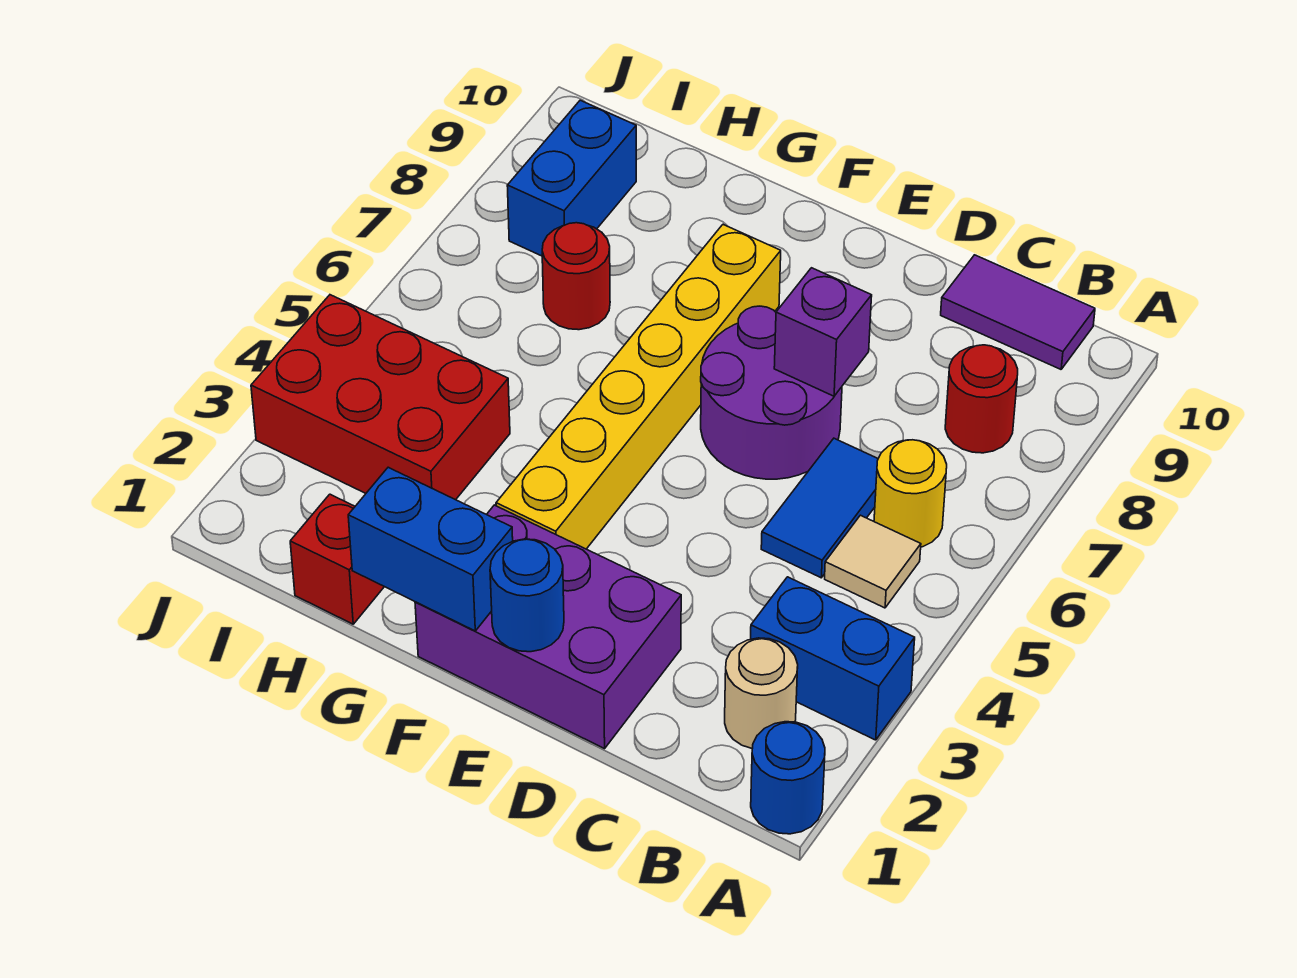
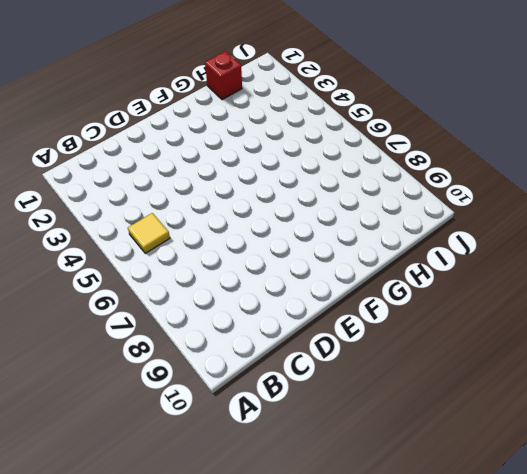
yellow 1x1 tile [128,213,170,253] -> tan 1x1 tile [825,515,921,608]
none -> blue 1x1 round brick [751,722,825,834]
none -> blue 1x2 brick [751,577,915,740]
none -> tan 1x1 round brick [725,638,798,749]

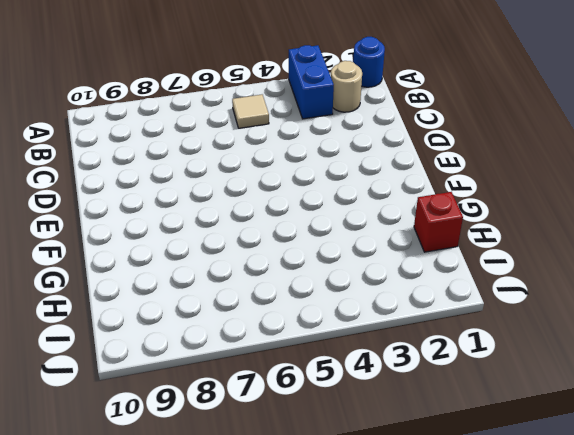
none -> yellow 1x1 round brick [874,440,947,547]
none -> red 1x1 round brick [945,345,1018,453]
none -> purple 1x2 tile [941,255,1095,369]

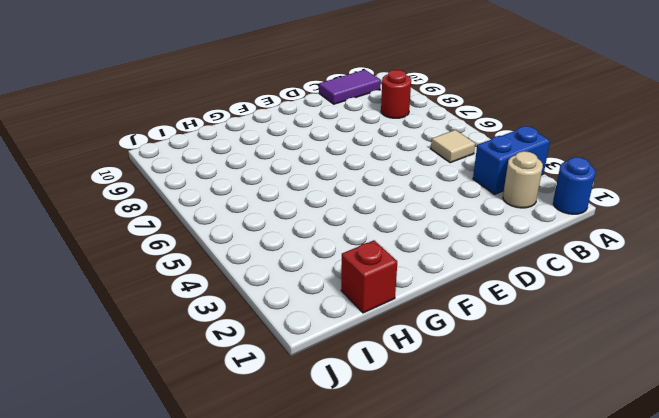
none -> yellow 1x1 round brick [874,440,947,547]
none -> blue 1x2 tile [761,438,878,578]
none -> purple 2x3 brick [415,505,681,749]

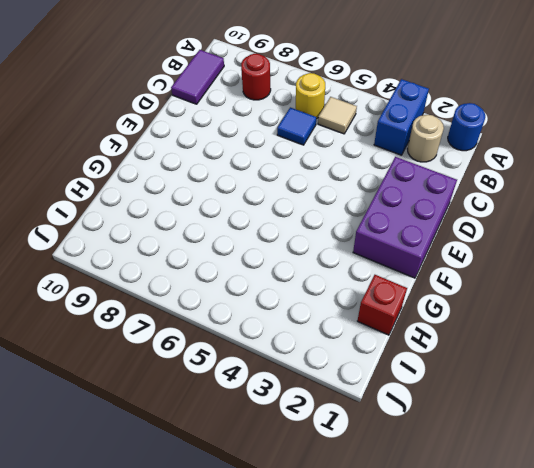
blue 1x1 tile [277,107,316,145] -> blue 1x2 tile [761,438,878,578]
none -> purple 2x2 round brick [701,306,842,479]
none -> yellow 1x6 brick [496,225,781,549]
none -> red 2x3 brick [251,295,510,500]

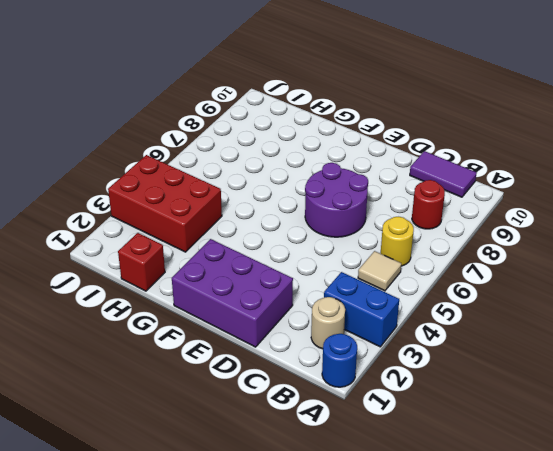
none -> blue 1x2 tile [761,438,878,578]
none -> yellow 1x6 brick [496,225,781,549]
none -> red 1x1 round brick [542,223,610,330]

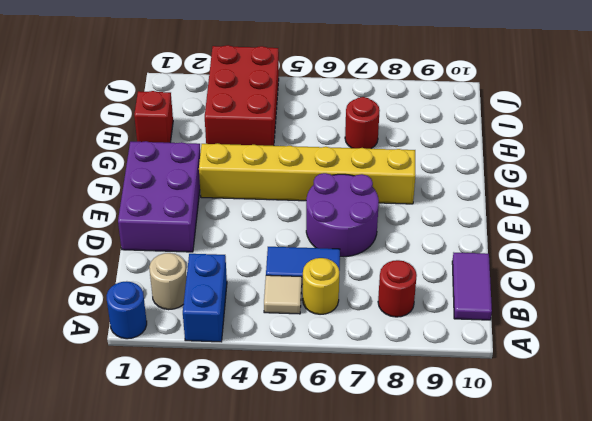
none -> blue 1x2 brick [507,100,636,256]
none -> purple 1x1 brick [774,268,872,396]
none -> blue 1x1 round brick [490,539,564,652]

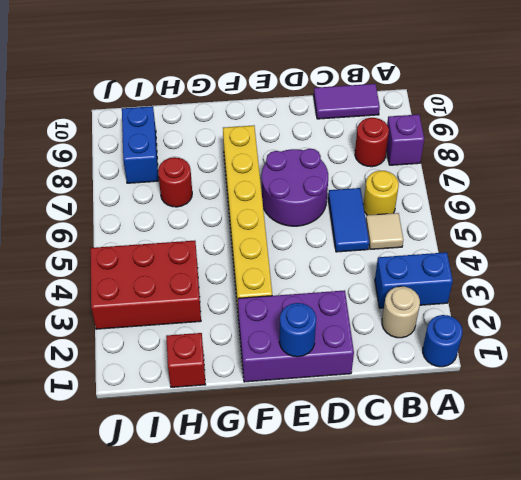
purple 1x1 brick [387,114,424,165] -> purple 1x1 brick moved to [774,268,872,396]
none -> blue 1x2 brick [348,467,513,631]

